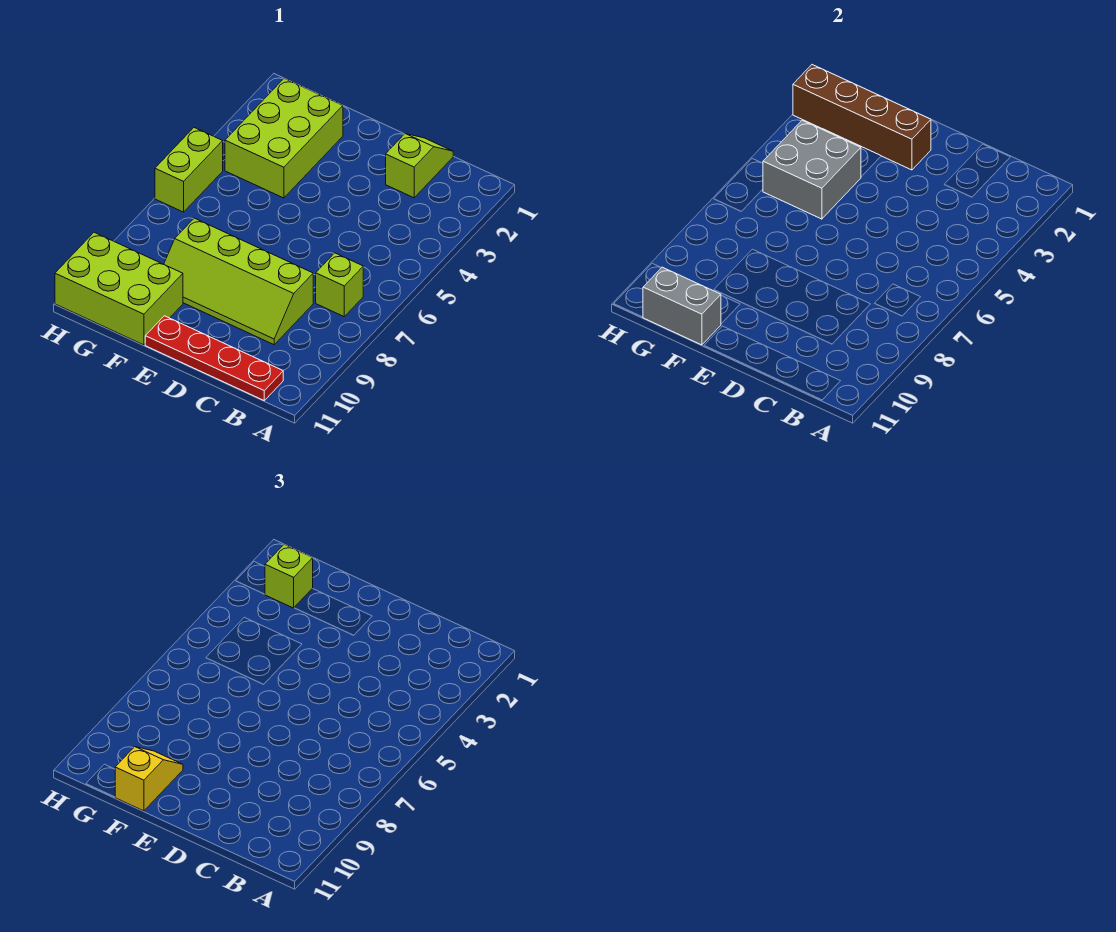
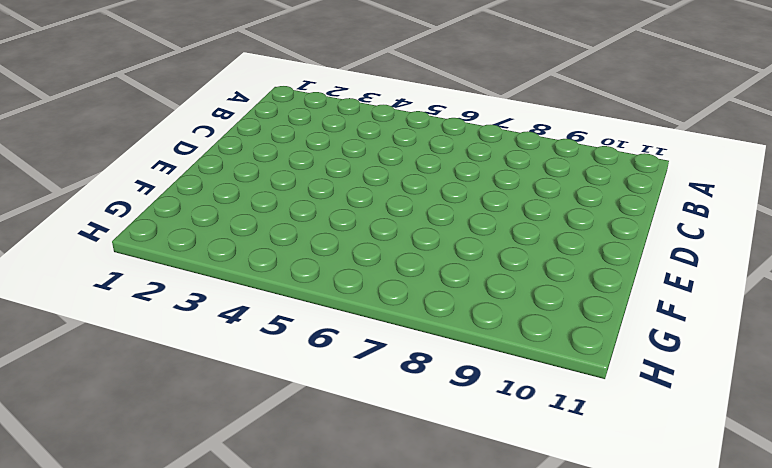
none -> lime 1x1 brick [316,253,363,316]
none -> red 1x4 plate [145,316,283,400]
none -> lime 1x2 slope [386,134,453,198]

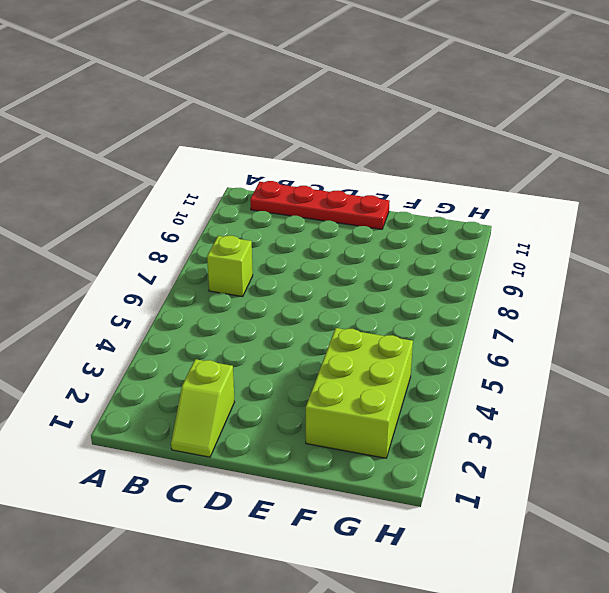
none -> lime 2x4 slope [164,218,313,345]
none -> lime 2x3 brick [55,232,183,345]
none -> lime 1x2 brick [155,128,223,212]

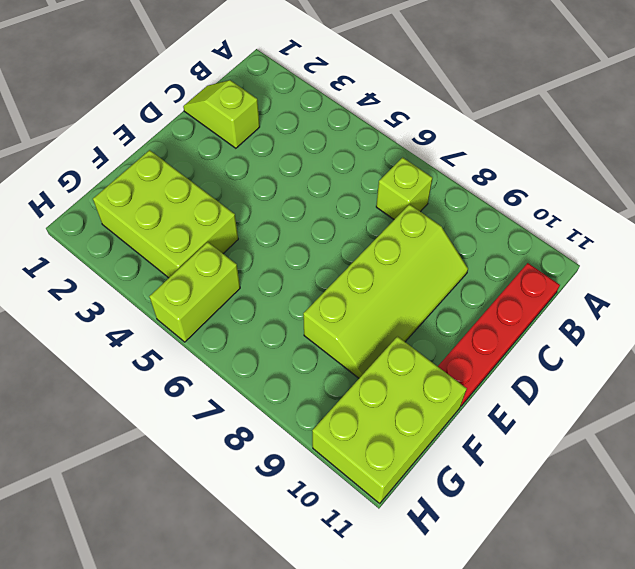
lime 1x2 brick [149,242,240,342] -> lime 1x2 brick turned to [155,128,223,212]
none -> brown 1x4 brick [793,65,931,170]
none -> grey 2x2 brick [763,120,861,219]
none -> grey 1x2 brick [643,267,721,345]

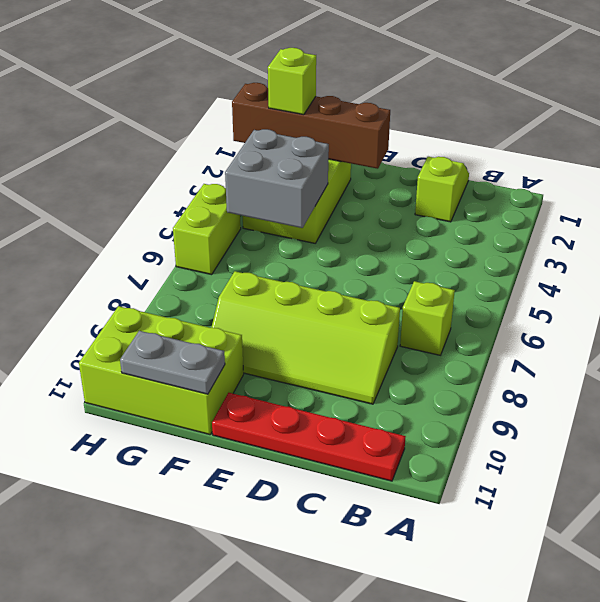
grey 1x2 plate [120,331,225,394] -> grey 1x2 brick [643,267,721,345]
none -> yellow 1x2 slope [115,747,183,811]

